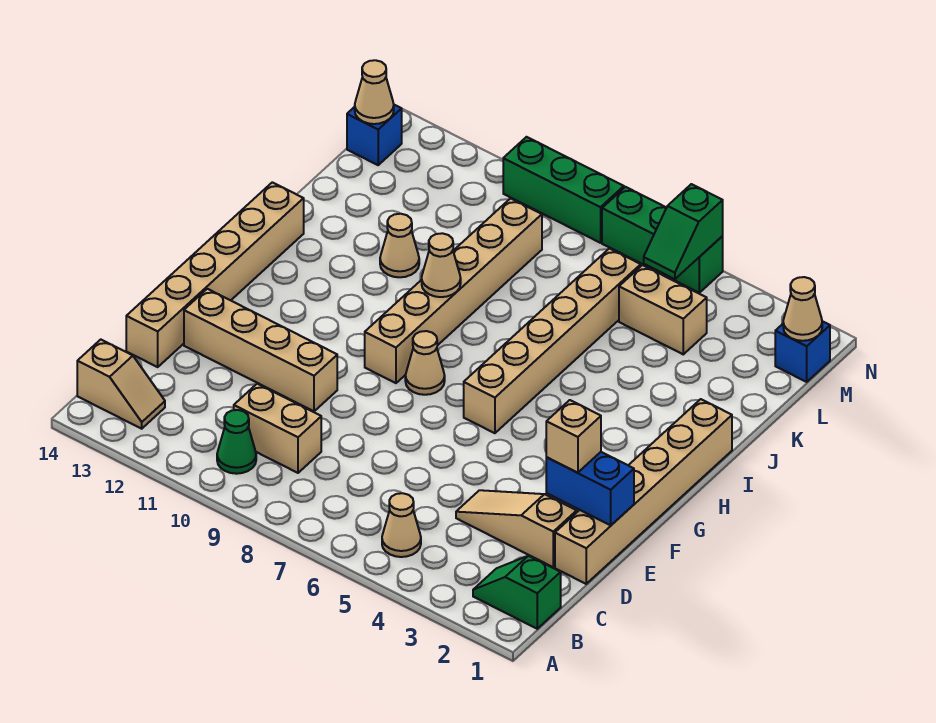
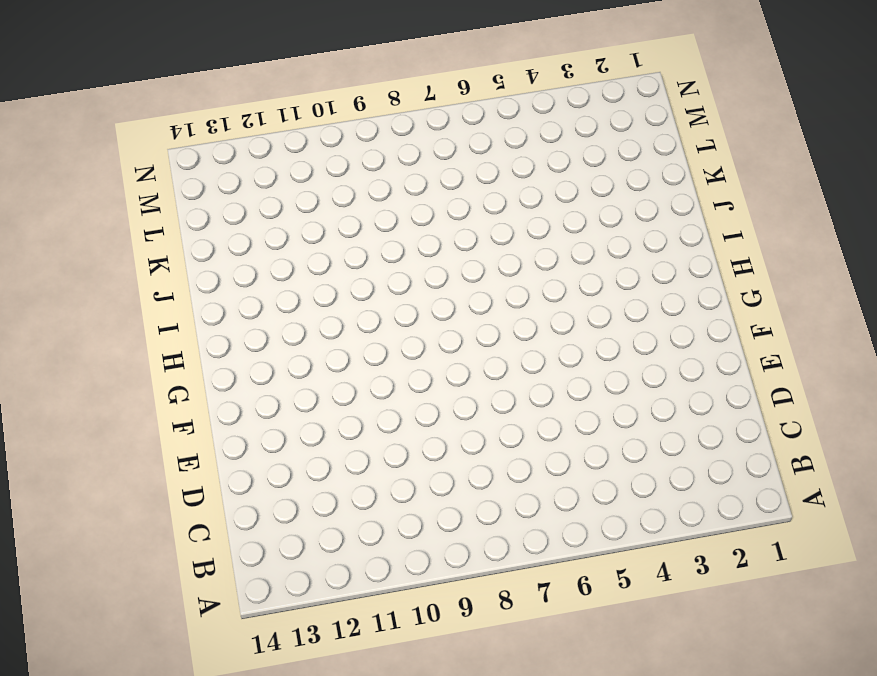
none -> green 1x2 slope [473,556,561,629]
none -> tan 1x1 cone [382,493,421,557]
none -> green 1x1 cone [217,410,256,474]

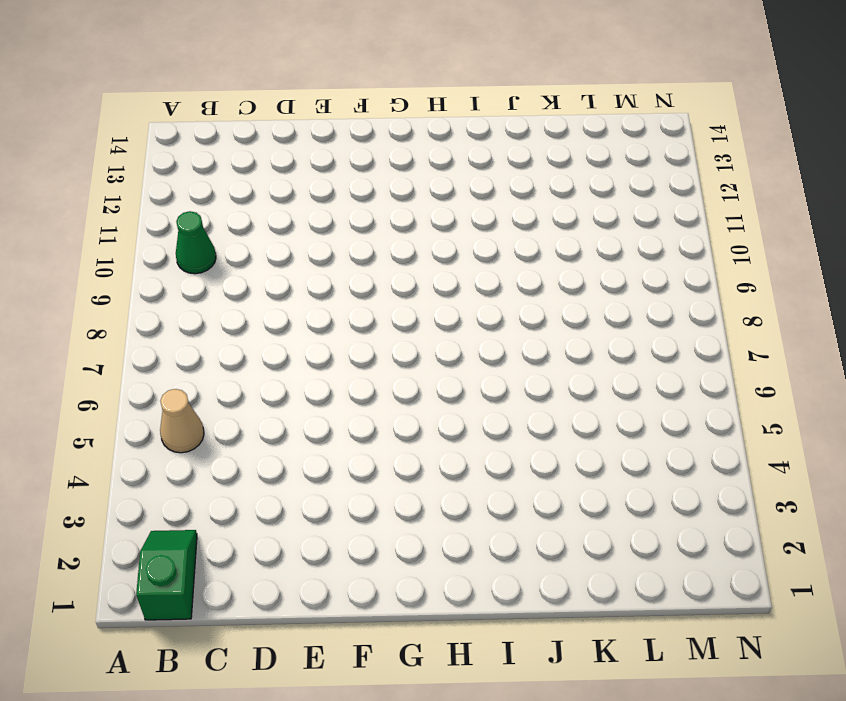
none -> tan 1x2 slope [77,340,165,429]
none -> tan 1x2 brick [234,384,321,473]
none -> tan 1x6 brick [555,399,732,584]

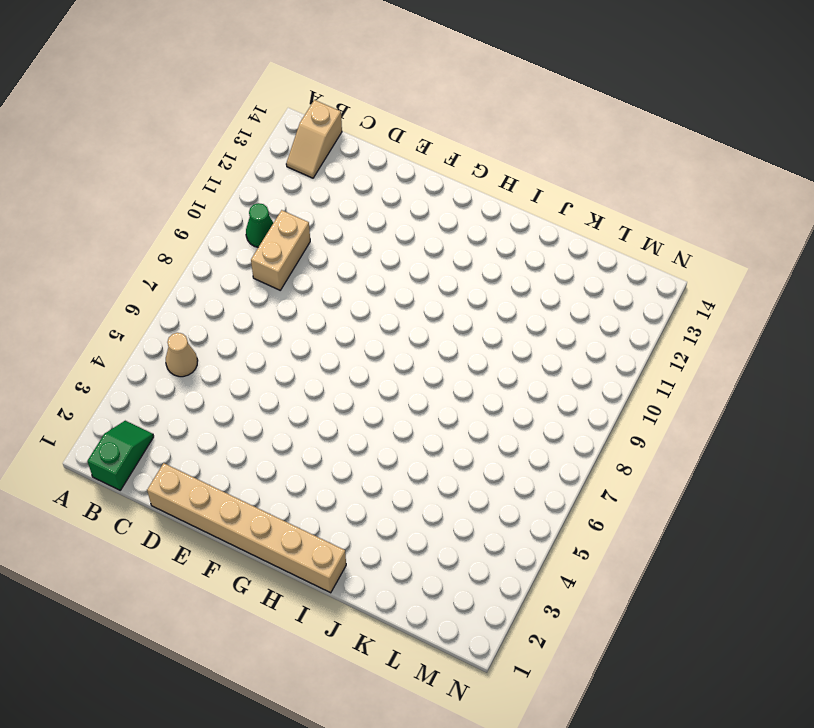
none -> tan 1x3 slope [456,490,577,567]
none -> tan 1x6 brick [126,182,304,367]
none -> tan 1x4 brick [184,289,337,411]

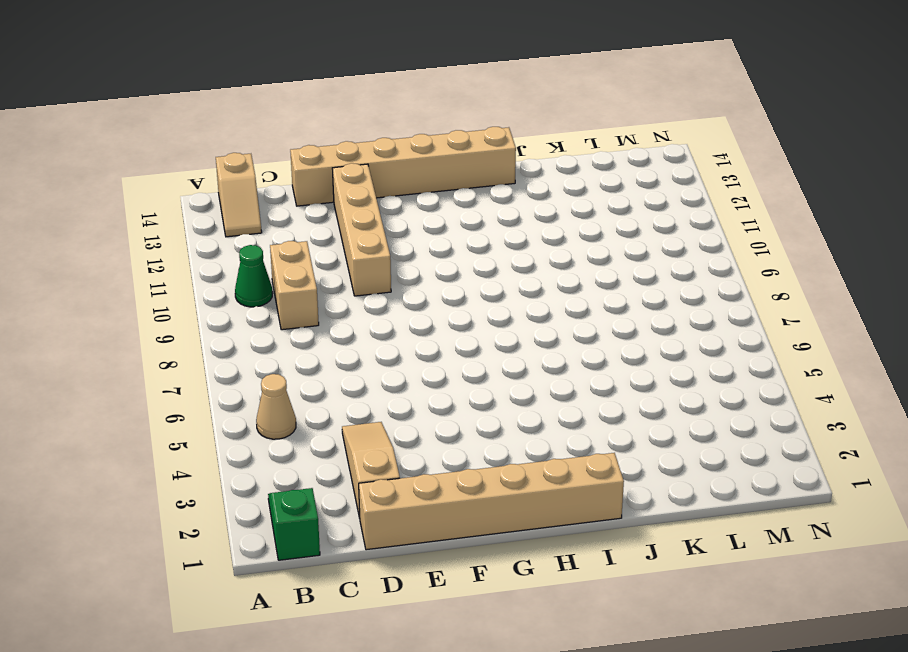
none -> tan 1x6 brick [464,249,641,433]
none -> tan 1x1 cone [405,331,445,395]
none -> tan 1x6 brick [365,198,542,383]

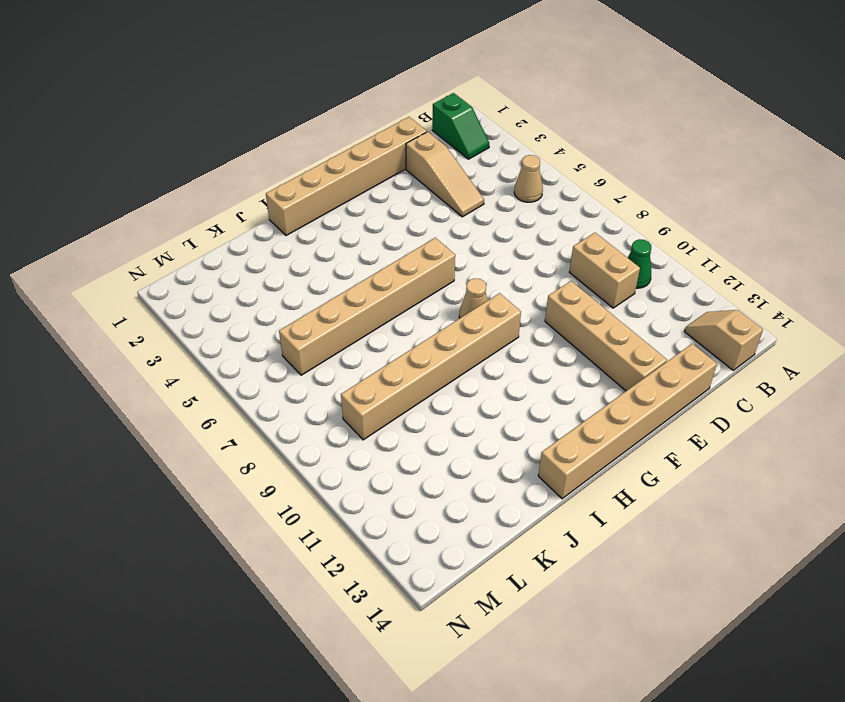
none -> tan 1x1 cone [380,214,419,277]
none -> tan 1x2 brick [619,265,707,354]
none -> blue 1x1 brick [775,321,830,382]

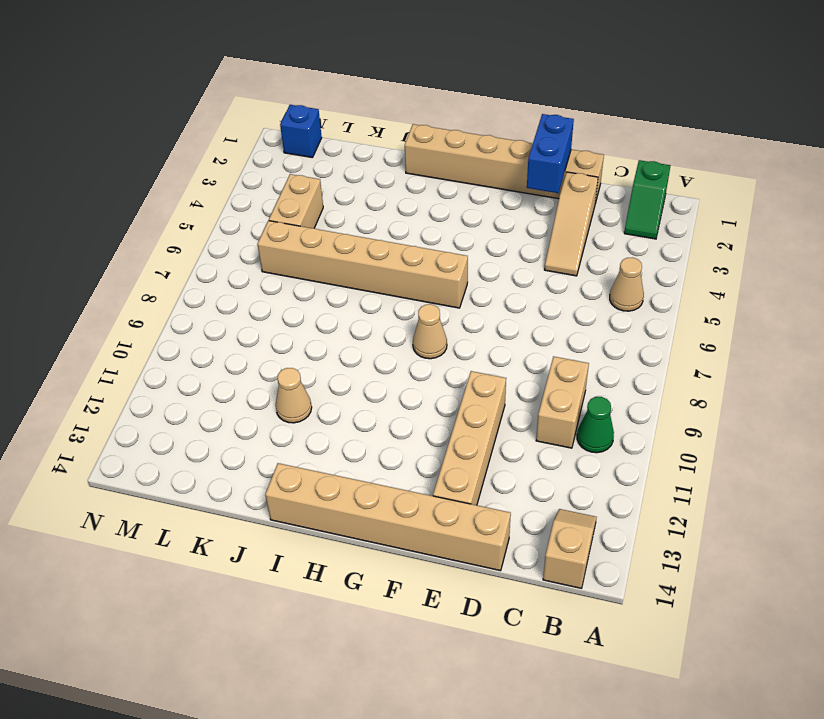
none -> tan 1x6 brick [365,198,542,383]
none -> blue 1x1 brick [347,105,402,165]
none -> green 1x3 brick [602,187,723,293]

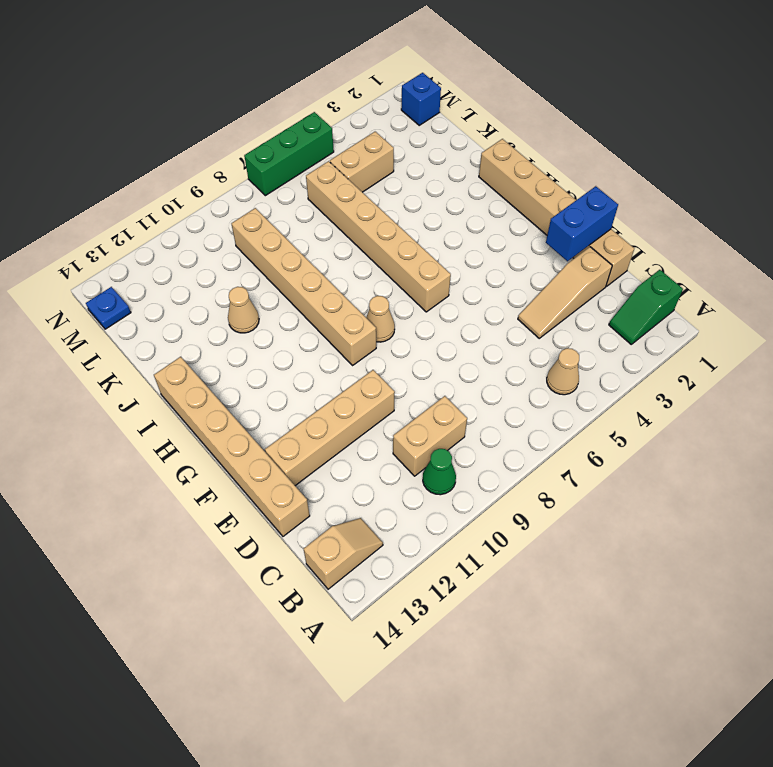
blue 1x1 plate [86,287,131,329] -> blue 1x1 brick [347,105,402,165]
none -> green 1x3 brick [503,137,624,243]
none -> tan 1x1 cone [422,233,461,297]
none -> tan 1x1 cone [783,277,822,341]

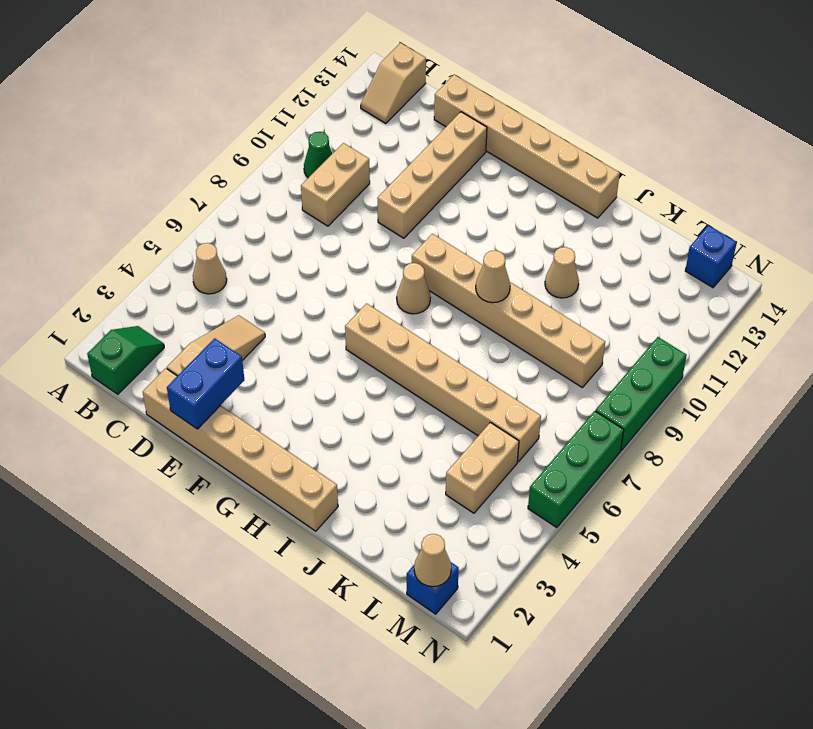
none -> green 1x2 slope [644,184,723,279]
none -> tan 1x1 cone [355,60,394,124]
none -> tan 1x1 brick [546,400,601,473]

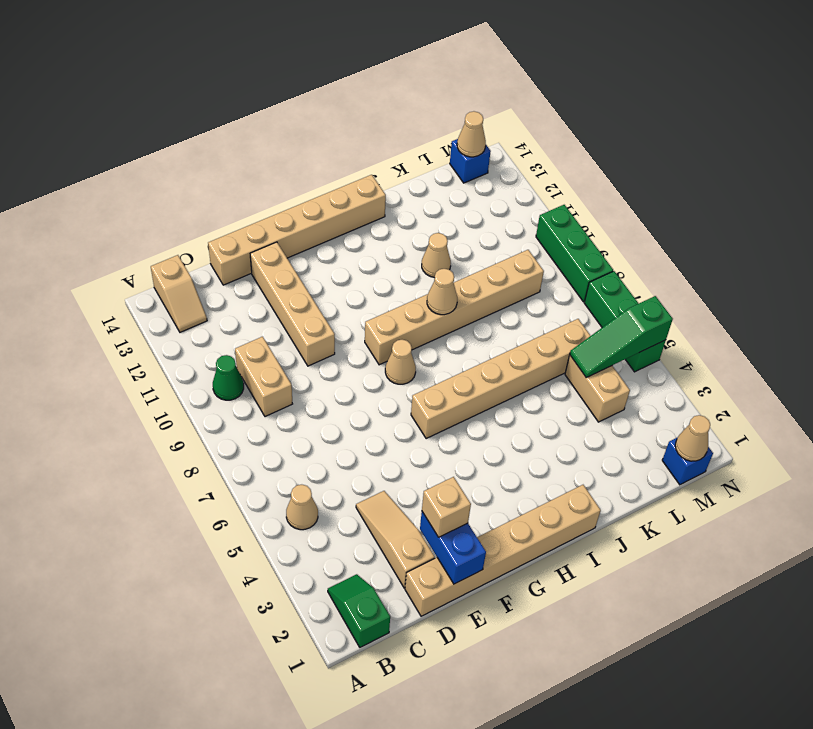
green 1x3 slope [570,296,673,377] -> green 1x2 slope [644,184,723,279]

